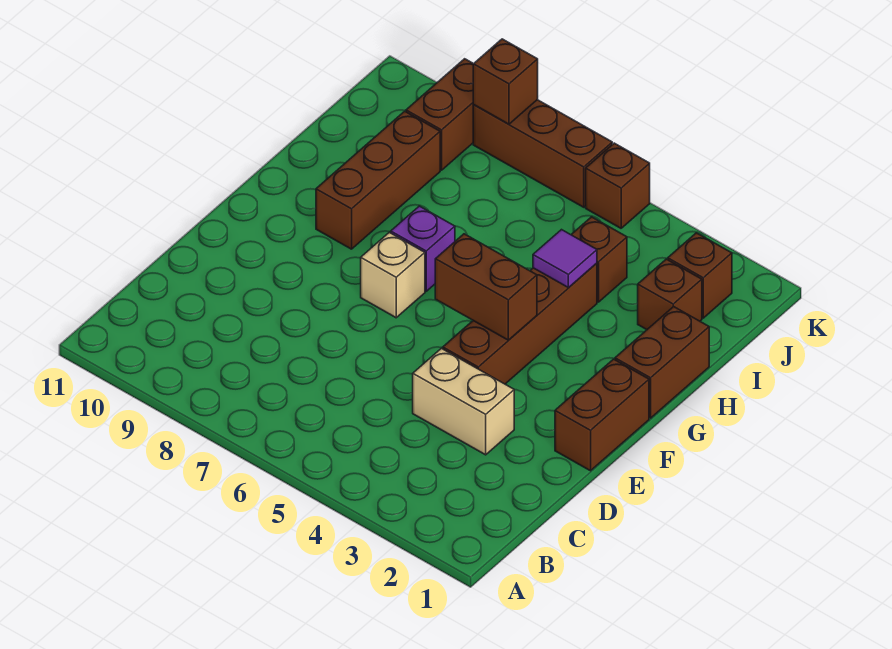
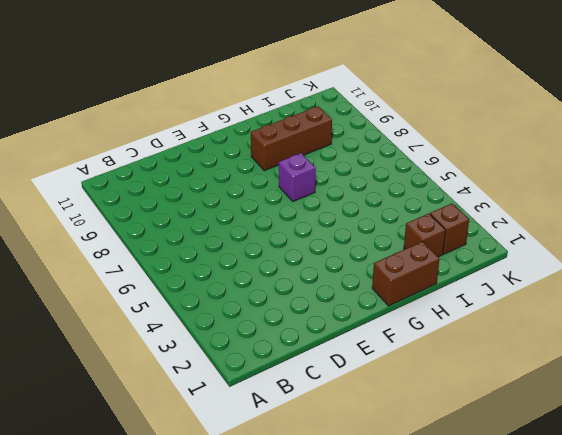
none -> tan 1x2 brick [413,348,514,455]
none -> brown 1x2 brick [555,359,649,471]
none -> brown 1x4 brick [443,263,597,384]

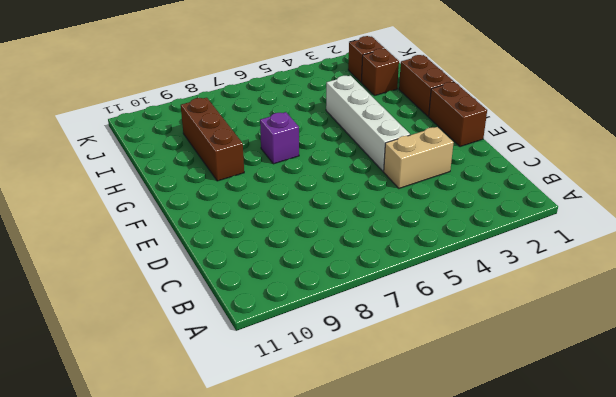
white 1x4 brick [326,75,410,171] -> brown 1x4 brick [443,263,597,384]
none -> tan 1x1 brick [361,232,425,318]
none -> brown 1x1 brick [571,217,627,302]
none -> brown 1x2 brick [406,59,474,170]

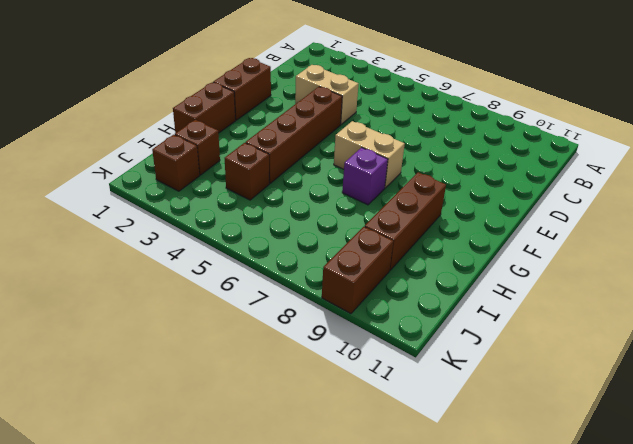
tan 1x2 brick [334,121,405,188] -> tan 1x1 brick [361,232,425,318]
none -> brown 1x1 brick [586,143,650,228]
none -> brown 1x3 brick [473,100,612,207]
none -> brown 1x2 brick [435,234,537,340]

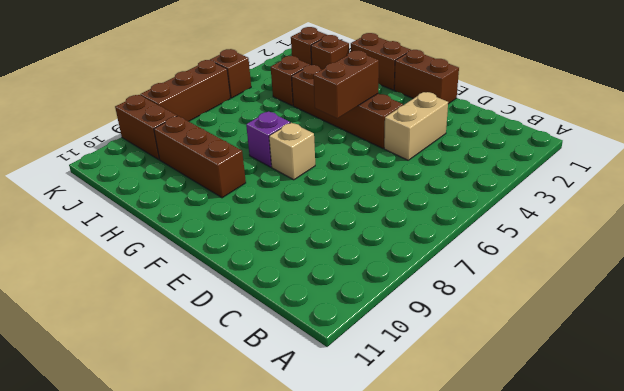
none -> purple 1x1 tile [533,230,597,288]
none -> brown 1x1 brick [473,39,538,124]

